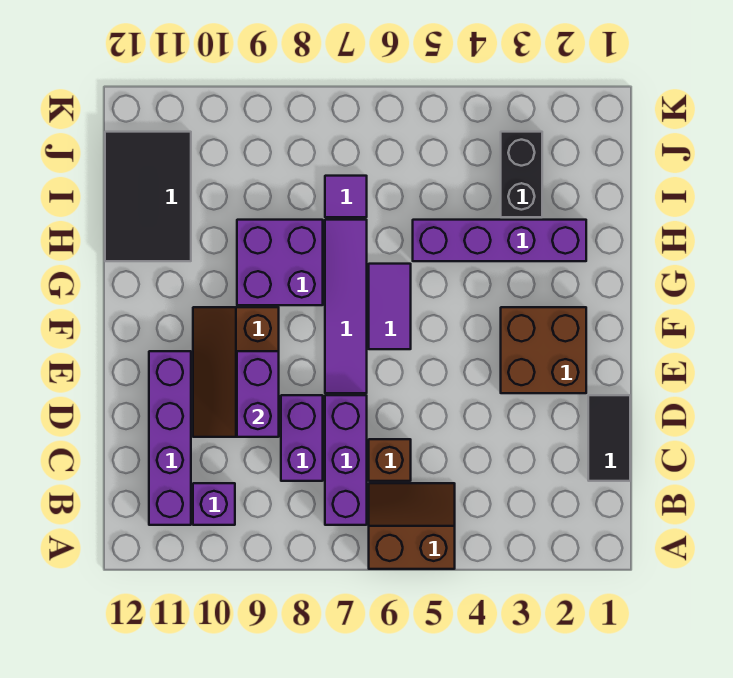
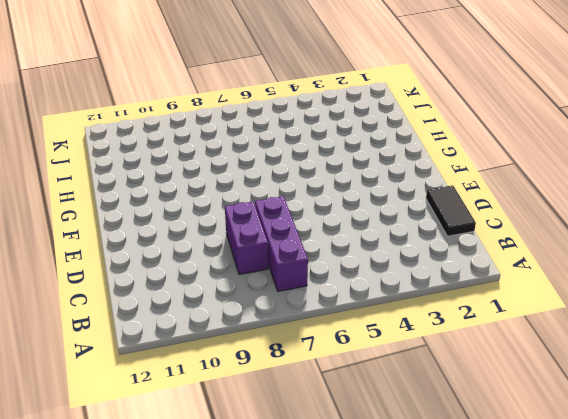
none -> brown 2x2 slope [369,483,455,569]
none -> purple 1x1 brick [193,483,235,525]
none -> purple 1x4 brick [149,351,191,525]

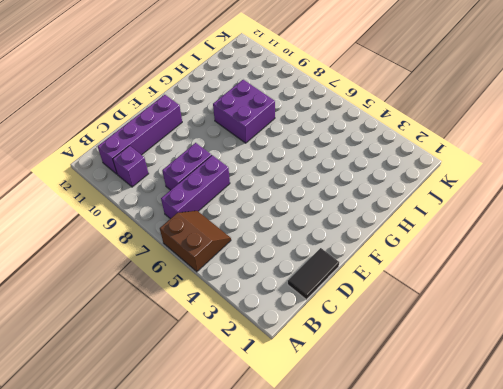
none -> brown 1x1 brick [369,439,411,481]
none -> brown 2x3 slope [193,307,279,437]
none -> brown 2x2 brick [501,307,586,393]

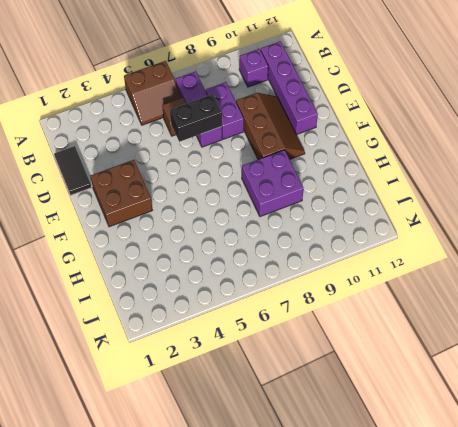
black 1x2 brick [170,94,222,142] -> black 1x2 brick turned to [501,132,542,217]
none -> purple 1x4 tile [325,220,367,393]
none -> purple 1x2 tile [369,264,411,349]
none -> purple 1x4 brick [413,220,586,261]

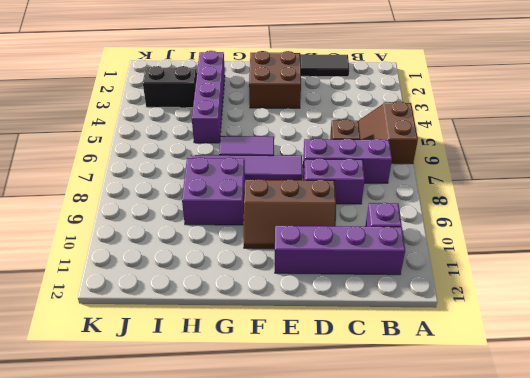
none -> black 2x3 tile [105,132,191,261]
none -> purple 1x1 tile [325,176,367,217]
none -> purple 1x2 brick [237,351,279,437]

